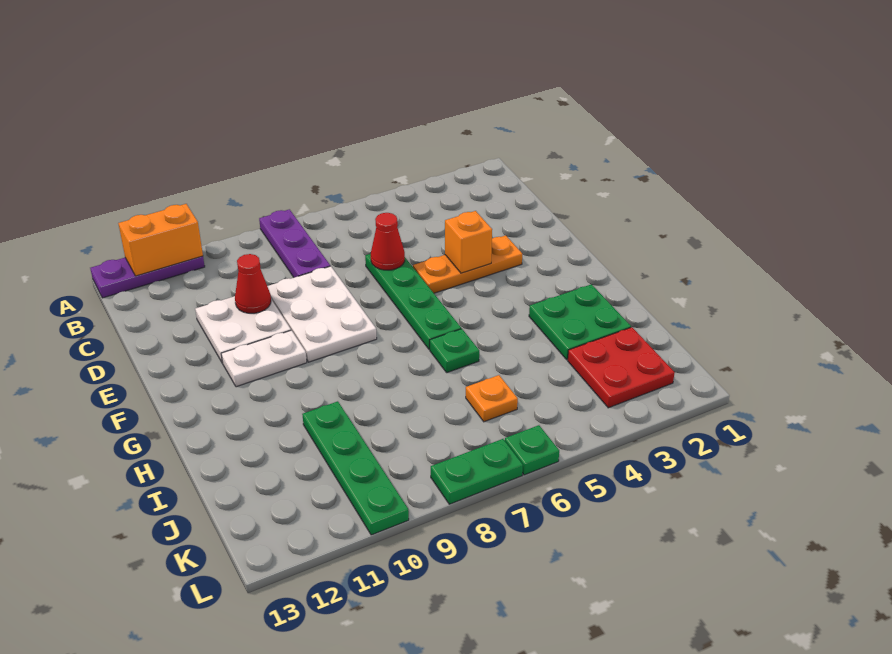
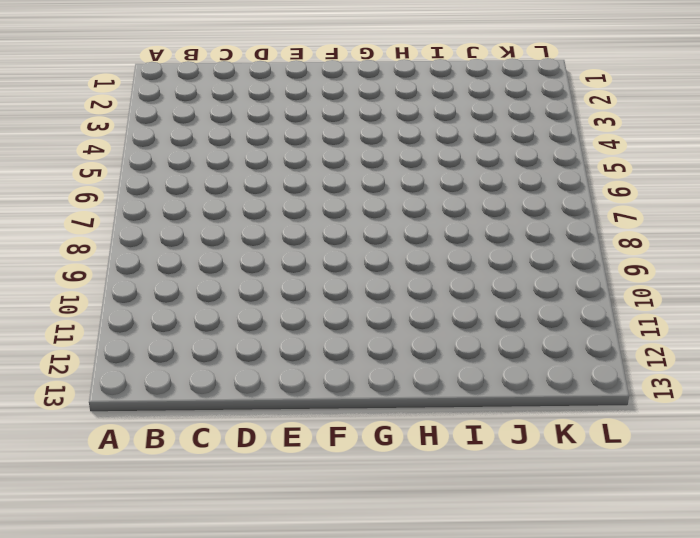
none -> purple 1x3 plate [259,209,330,278]
none -> purple 1x3 plate [90,256,205,298]
none -> green 1x4 plate [365,254,461,350]

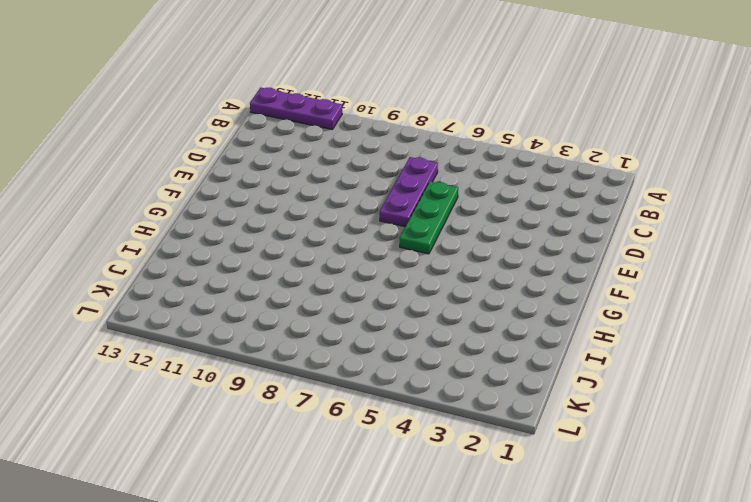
purple 1x3 plate [380,157,438,227] -> purple 1x3 plate moved to [259,209,330,278]
green 1x3 plate [400,182,458,254] -> green 1x4 plate [365,254,461,350]
none -> white 2x3 plate [267,266,377,362]
none -> white 2x2 plate [195,296,291,363]
none -> orange 1x3 plate [413,235,522,293]

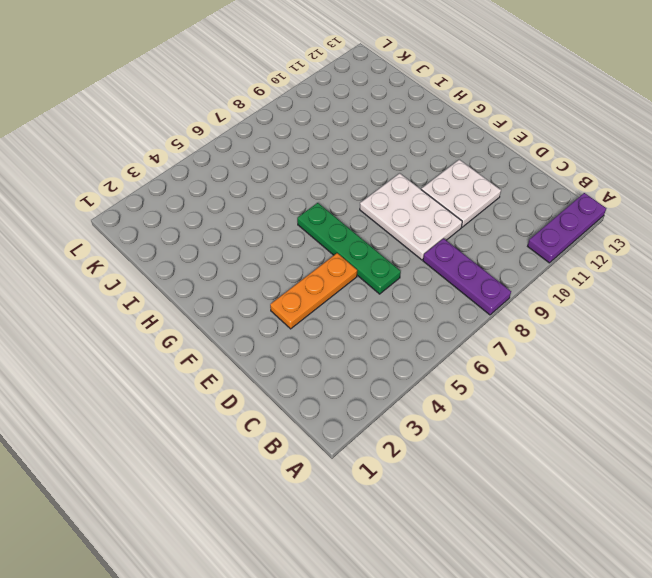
none -> white 1x2 plate [221,330,307,387]
none -> green 2x2 plate [529,284,631,360]
none -> green 1x1 plate [430,329,479,373]

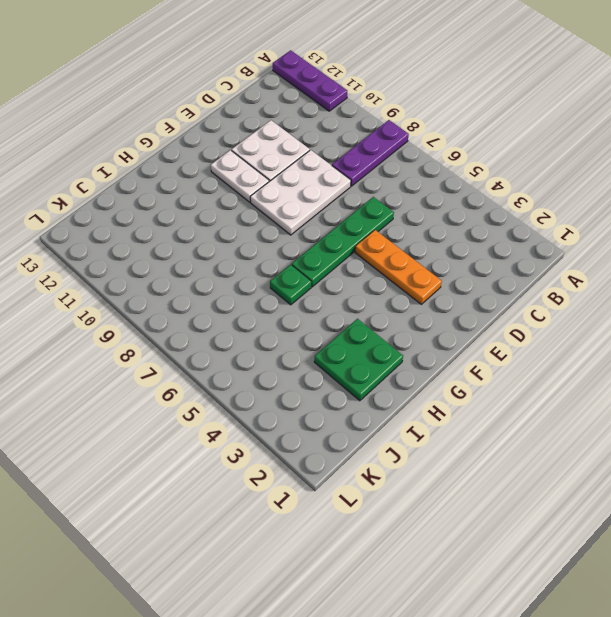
none -> green 1x4 plate [302,401,409,535]
none -> red 2x2 plate [568,327,675,408]
none -> orange 1x1 plate [466,375,518,422]

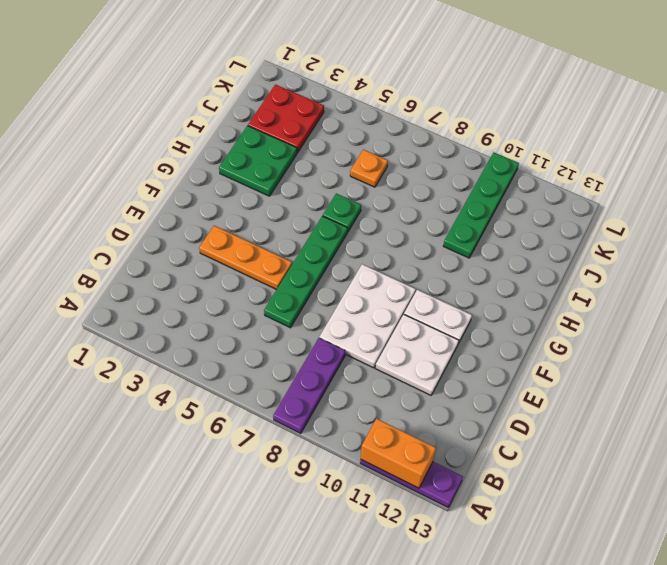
none -> green 1x1 plate [505,425,559,475]
none -> green 1x2 plate [431,439,523,504]
none -> red 1x1 cone [371,213,405,270]

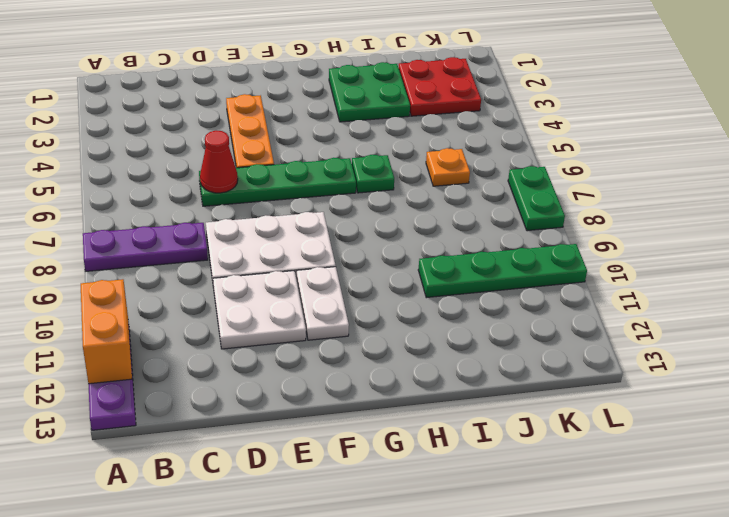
none -> green 1x1 plate [505,425,559,475]
none -> red 1x1 cone [235,254,271,313]
none -> orange 1x1 brick [445,211,492,273]

